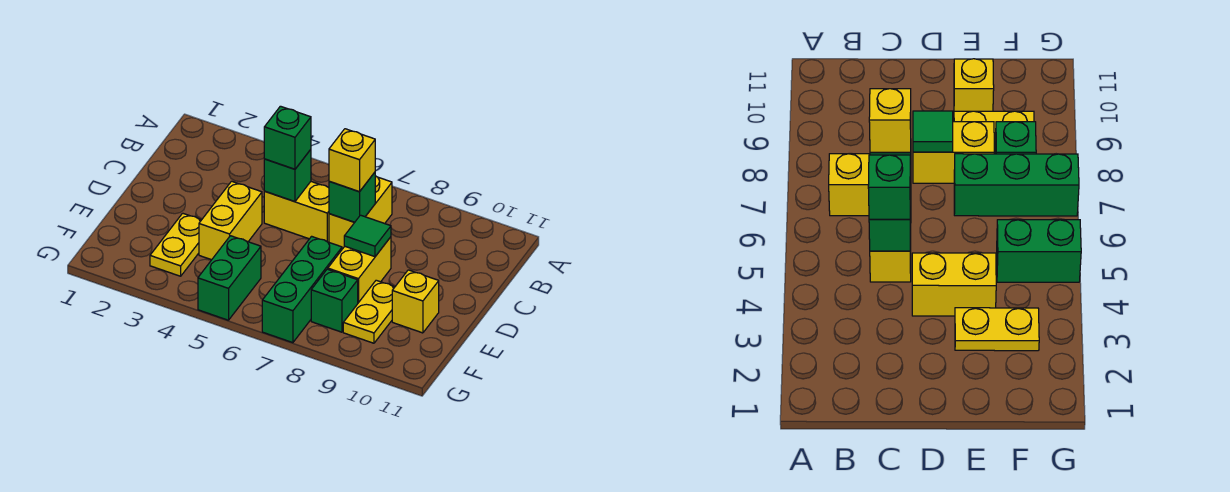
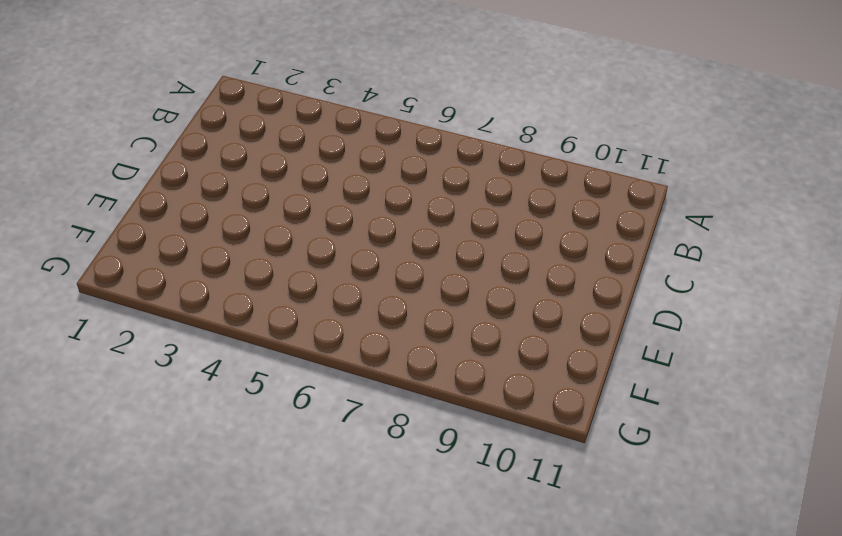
none -> yellow 1x2 brick [329,176,392,249]
none -> yellow 1x2 brick [264,182,329,242]
none -> yellow 1x2 brick [199,181,262,260]

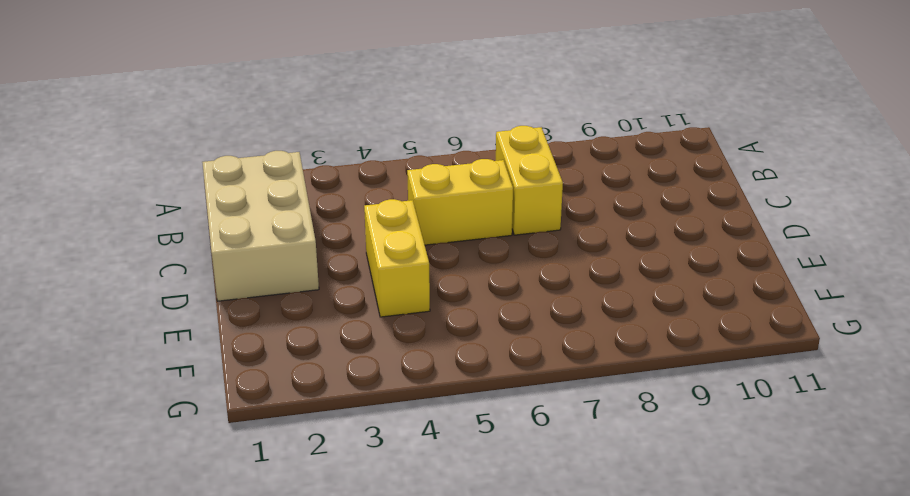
tan 2x3 brick [202,151,319,301] -> none
none -> yellow 1x2 brick [328,237,391,303]
none -> yellow 1x2 plate [150,213,201,276]
none -> green 1x3 brick [262,236,342,343]

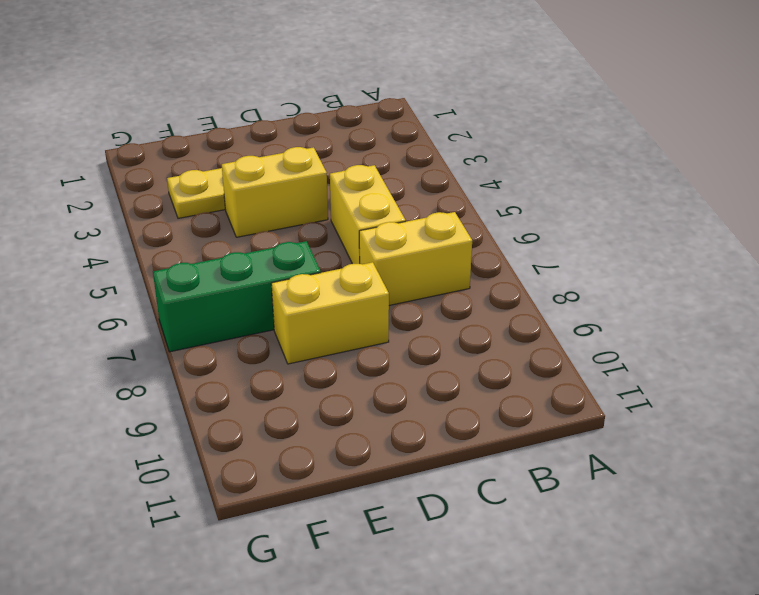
none -> yellow 1x2 plate [343,280,395,343]
none -> yellow 1x1 brick [392,270,439,333]
none -> green 1x2 brick [198,236,261,320]

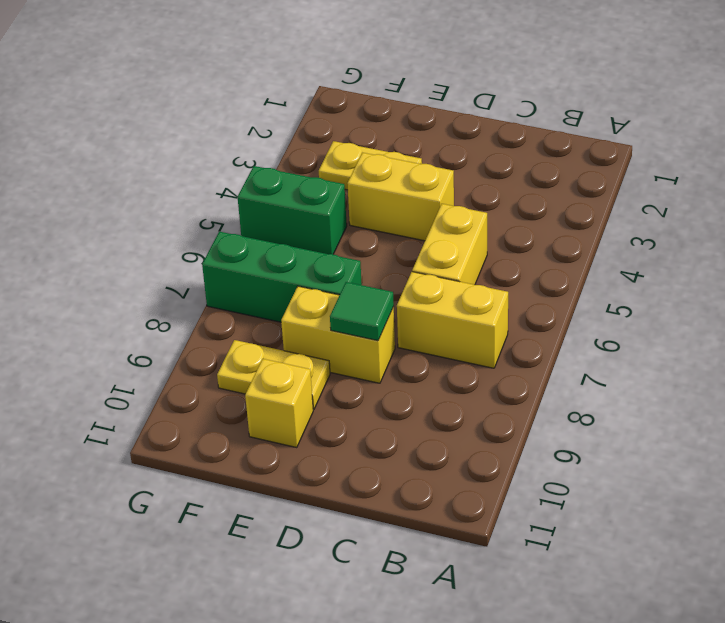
none -> green 1x1 brick [311,269,358,332]
none -> green 1x1 brick [264,150,311,202]
none -> green 1x1 brick [329,172,375,222]

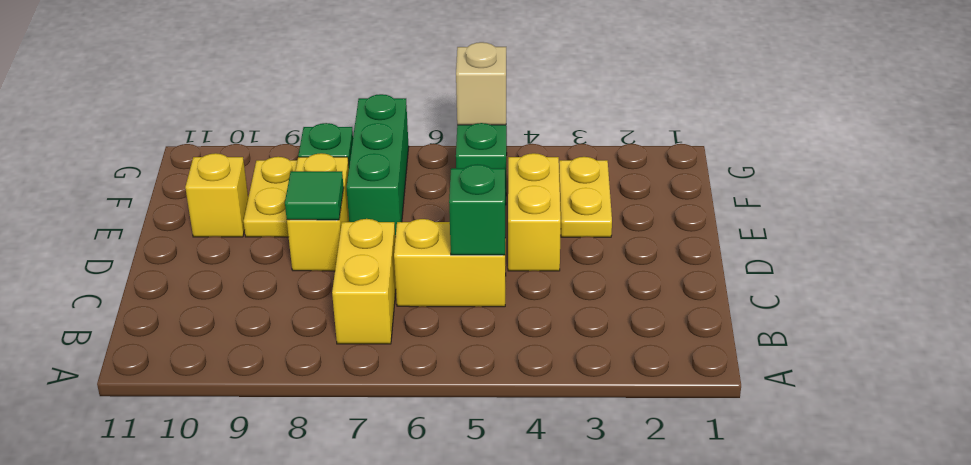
tan 1x1 brick [456,42,506,125] -> none
none -> green 1x1 brick [329,172,375,222]
none -> green 1x1 brick [264,106,311,169]
none -> yellow 1x1 brick [329,129,375,192]

